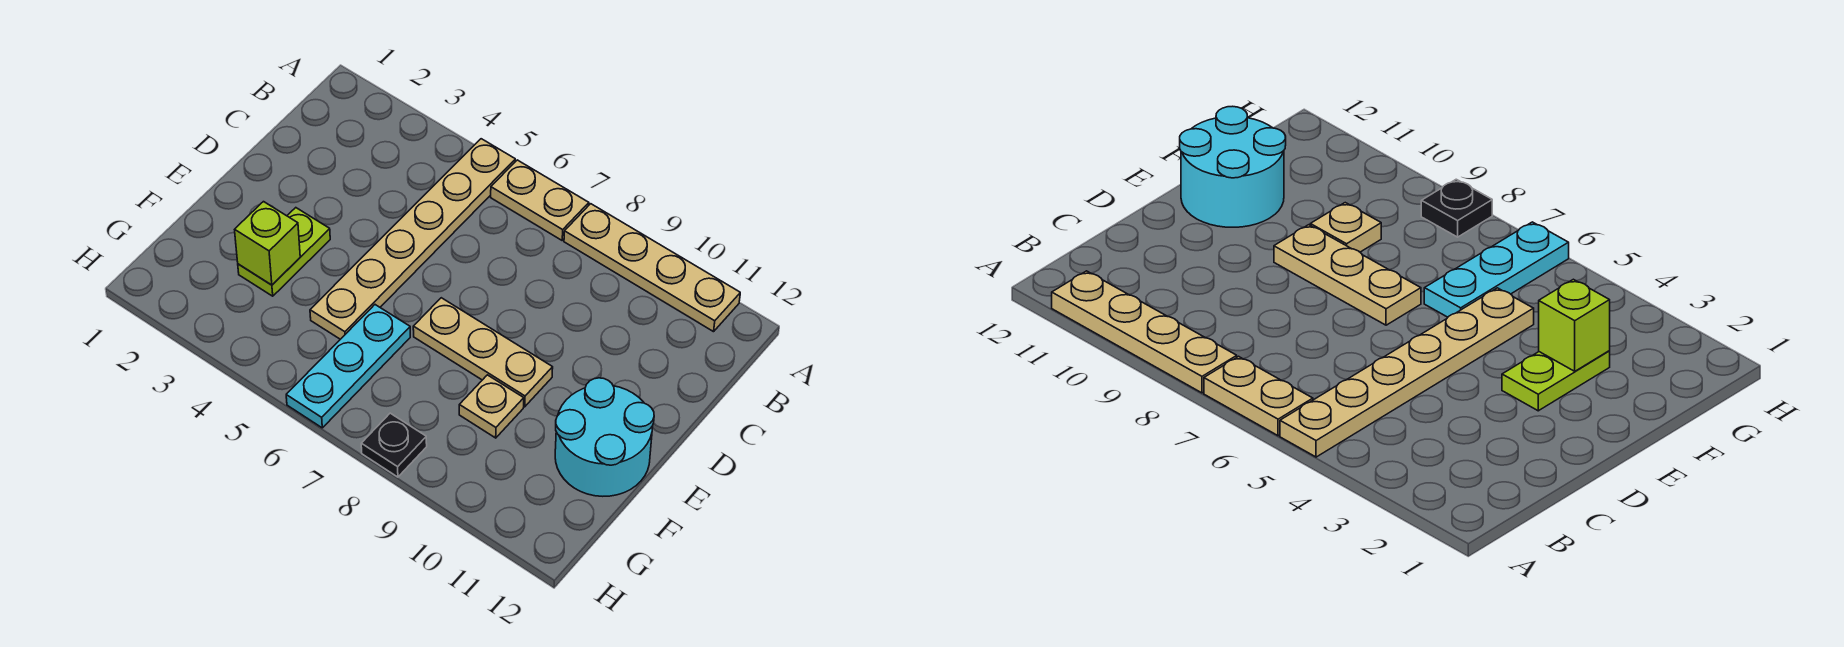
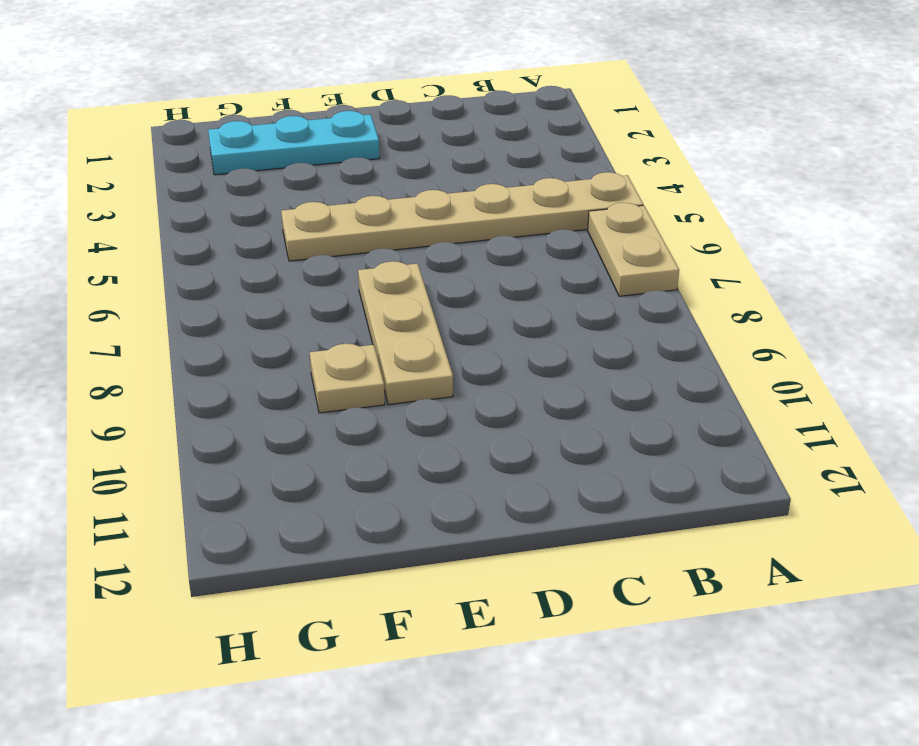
cyan 1x3 plate [208,111,380,175] -> cyan 1x3 plate moved to [286,305,410,428]
none -> tan 1x4 plate [564,204,740,332]
none -> lime 1x2 plate [238,208,330,296]

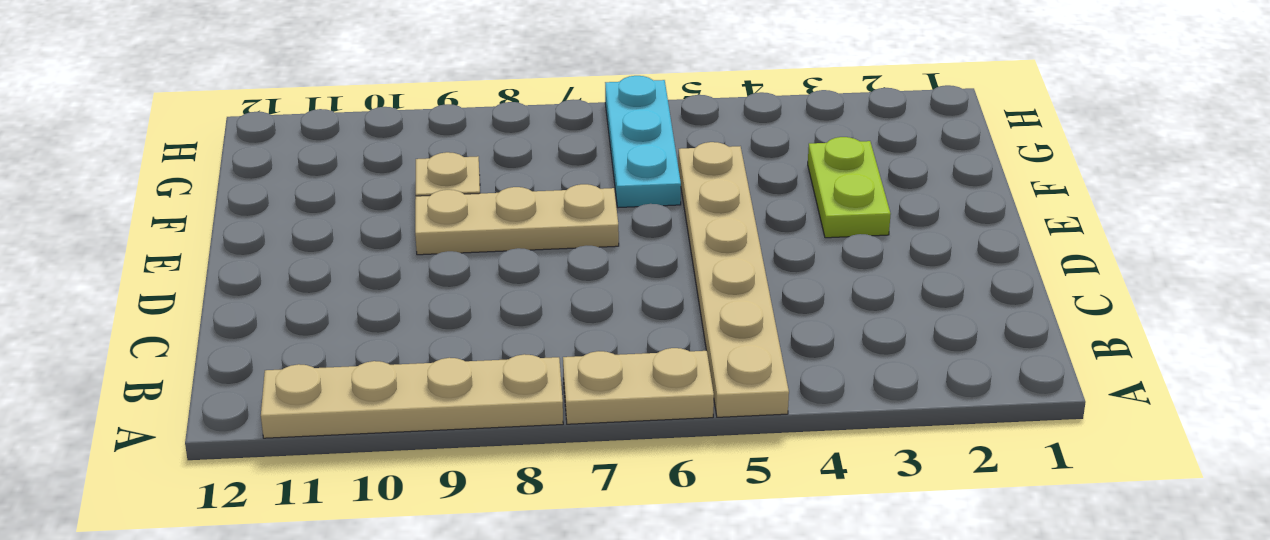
none -> cyan 2x2 round brick [555,378,654,496]
none -> black 1x1 plate [361,413,427,477]

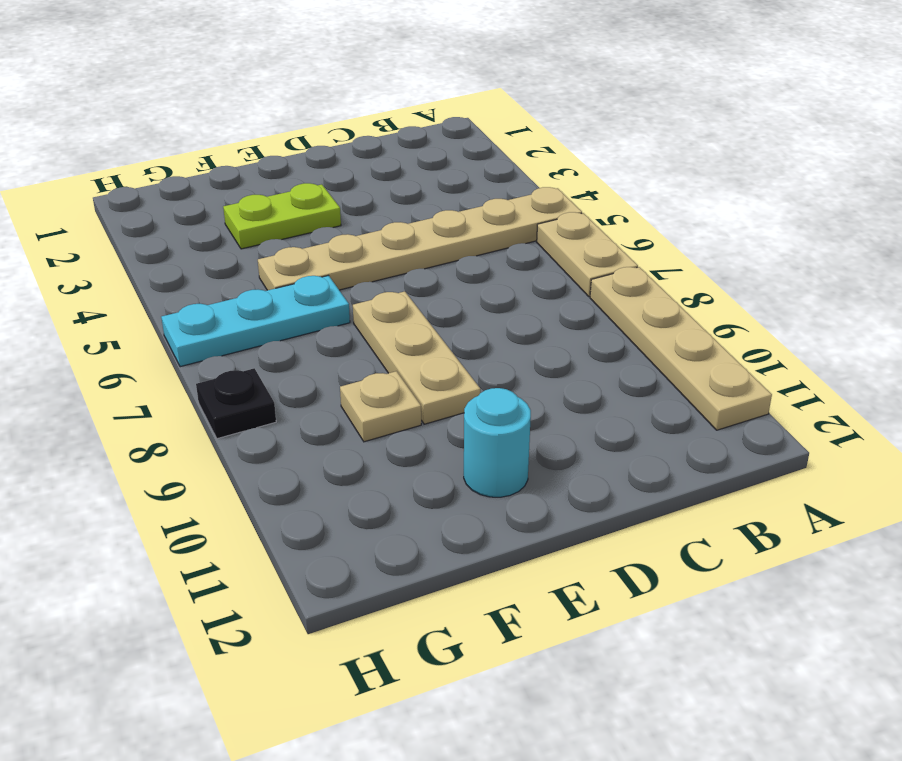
cyan 1x1 round brick [464,388,531,497] -> cyan 2x2 round brick [555,378,654,496]
none -> lime 1x1 brick [235,202,300,285]

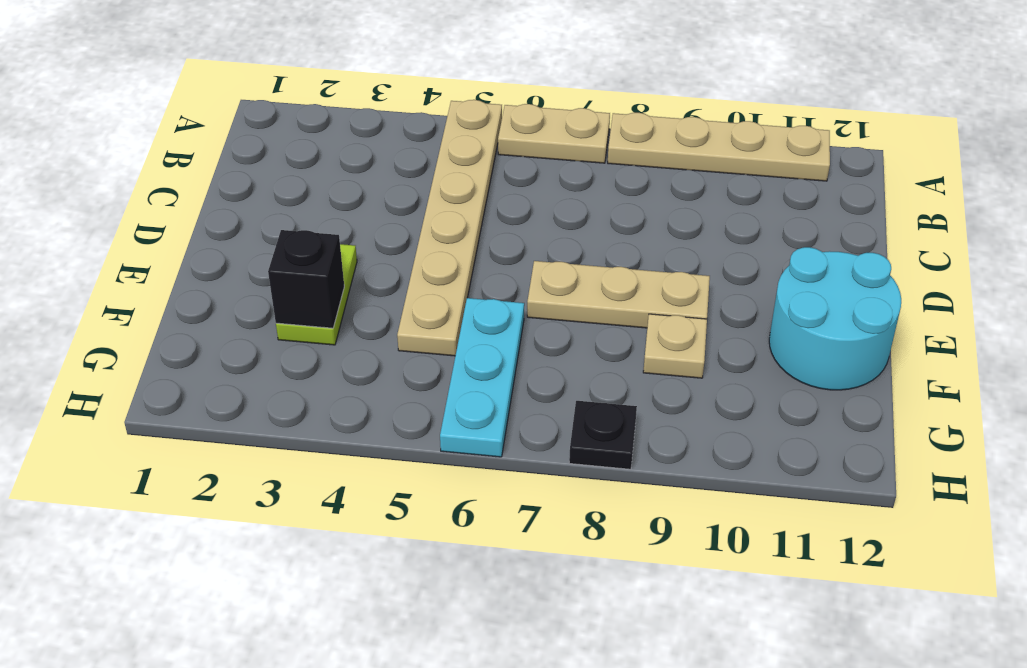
black 1x1 brick [268,230,344,328] -> lime 1x1 brick [235,202,300,285]

